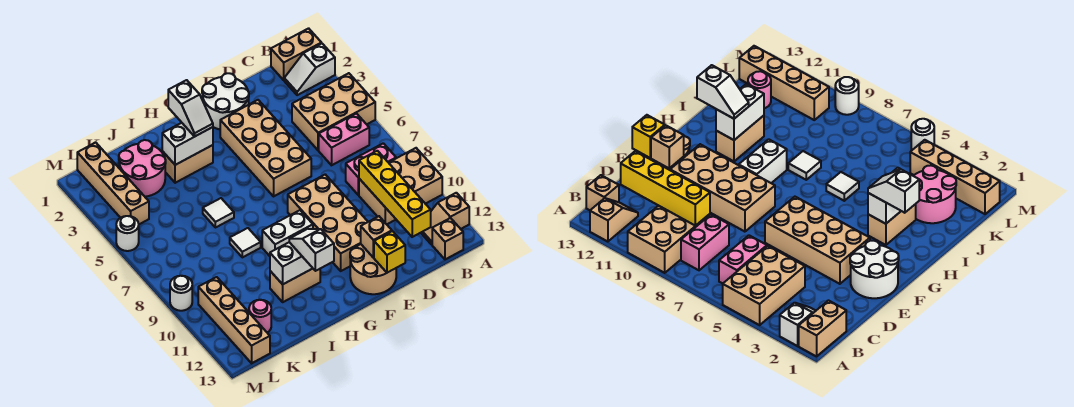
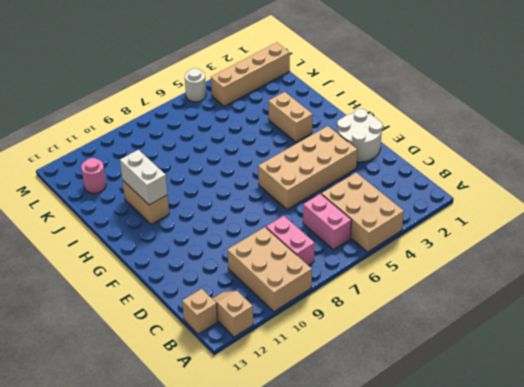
none -> tan 1x2 brick [271,28,321,80]
none -> white 1x2 slope [284,43,335,95]
none -> tan 2x4 brick [288,175,368,271]
none -> tan 2x2 round brick [350,244,396,294]

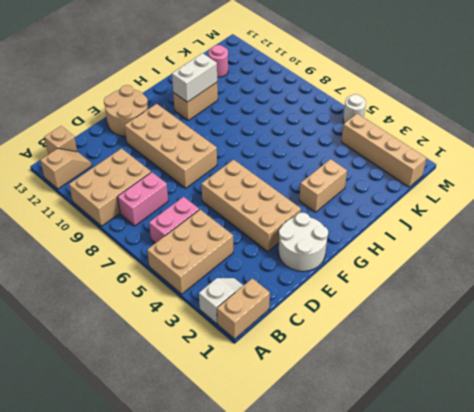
none -> white 1x2 brick [262,210,313,256]
none -> white 1x1 tile [203,198,234,228]
none -> white 1x1 tile [230,228,261,257]
none -> pink 2x2 round brick [119,140,166,197]

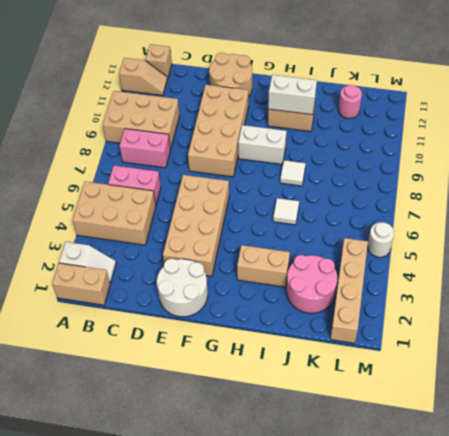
none -> tan 1x4 brick [198,277,270,363]
none -> white 1x1 round brick [170,276,192,311]
none -> yellow 1x4 brick [359,151,431,237]
none -> tan 1x1 brick [361,216,392,258]

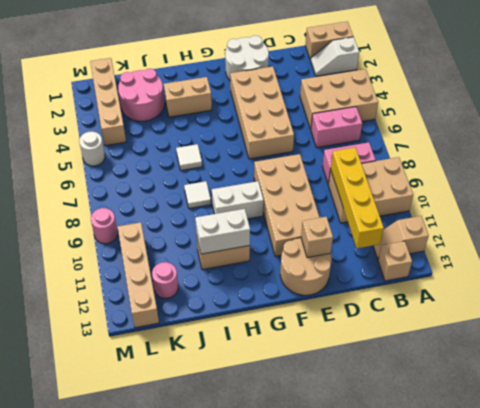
pink 1x1 round brick [91,208,118,244] -> white 1x1 round brick [170,276,192,311]
none -> yellow 1x1 brick [374,231,405,273]
none -> white 1x2 brick [162,123,213,165]
none -> white 1x2 slope [168,80,213,137]
none -> white 1x2 slope [289,229,334,271]

